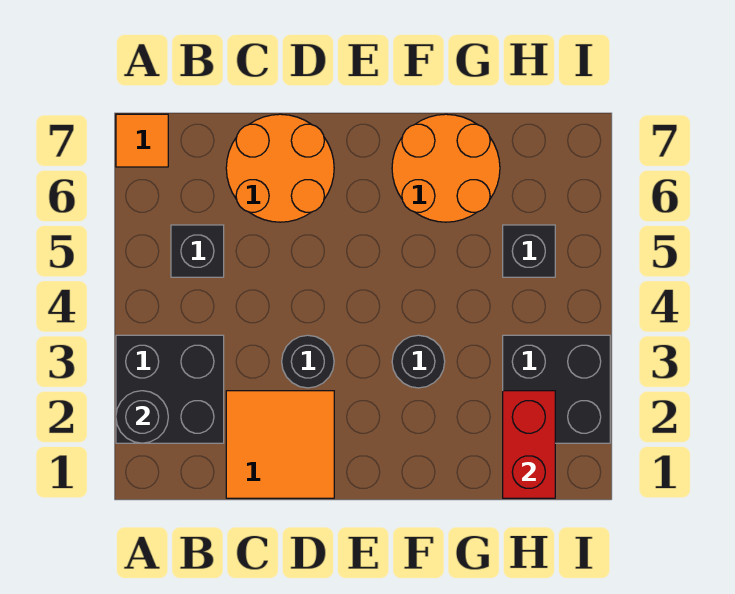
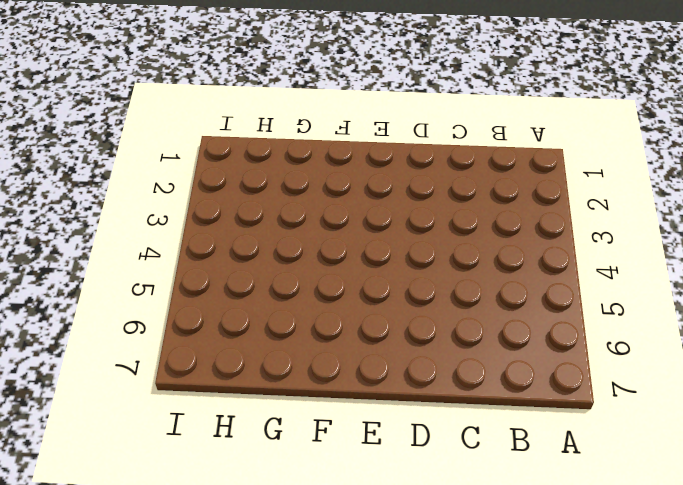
none -> black 2x2 brick [116,335,224,443]
none -> orange 1x1 tile [116,114,168,167]
none -> black 1x1 brick [171,225,224,277]

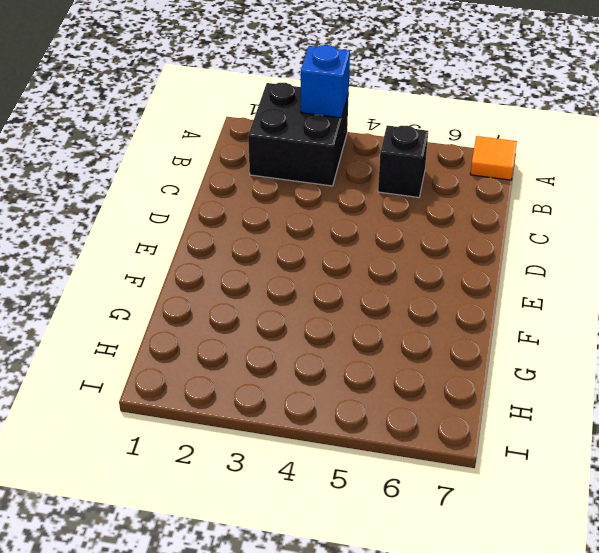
blue 1x1 brick [301,45,350,118] -> none
none -> orange 2x2 tile [226,391,334,498]
none -> orange 2x2 round brick [226,114,334,222]
none -> black 1x1 round brick [282,335,334,388]

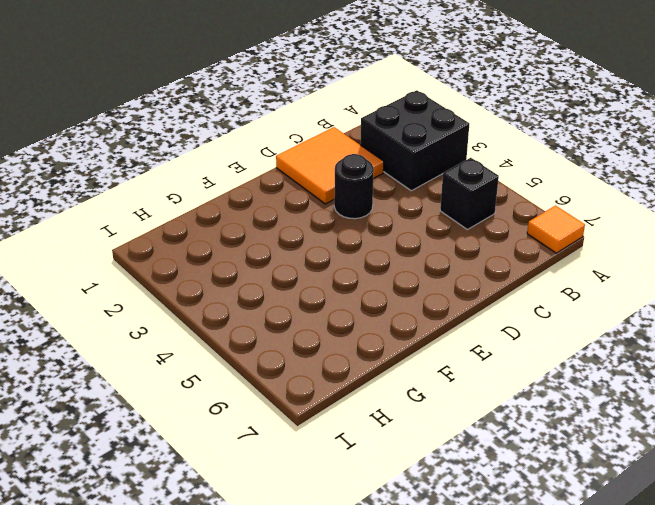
none -> orange 2x2 round brick [226,114,334,222]
none -> black 1x1 round brick [392,335,445,388]
none -> orange 2x2 round brick [392,114,500,222]

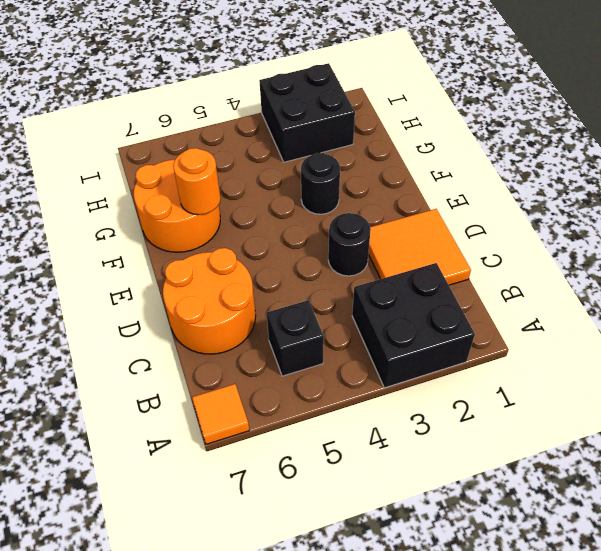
orange 1x1 round brick [173,148,221,215] -> none
none -> black 1x1 brick [503,225,555,277]
none -> black 1x1 round brick [116,391,168,443]
none -> red 1x2 brick [503,391,555,498]

